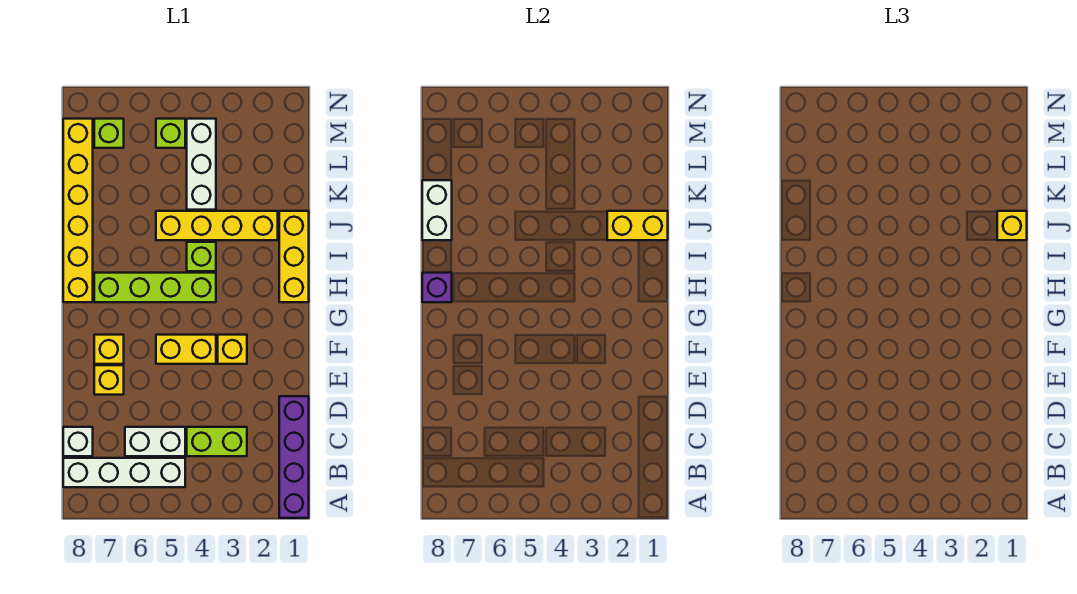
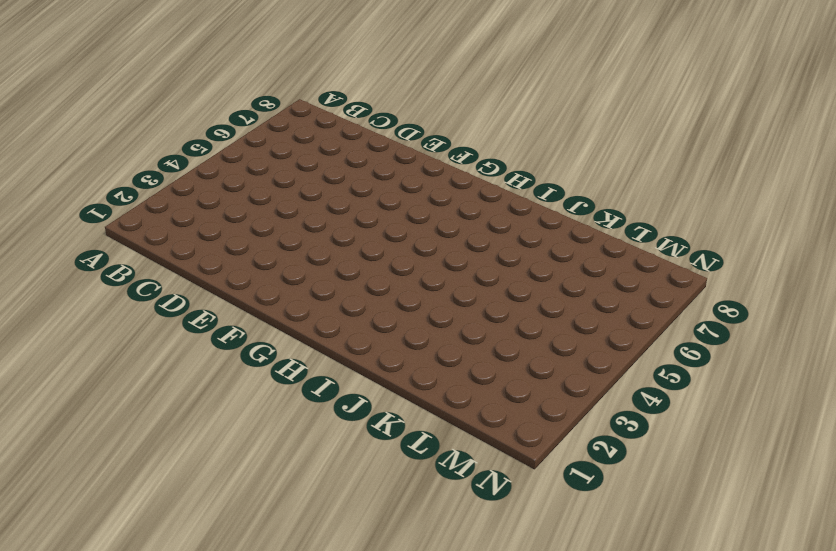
none -> purple 1x4 brick [279,396,309,518]
none -> white 1x4 brick [63,458,185,487]
none -> lime 1x2 brick [187,427,247,456]

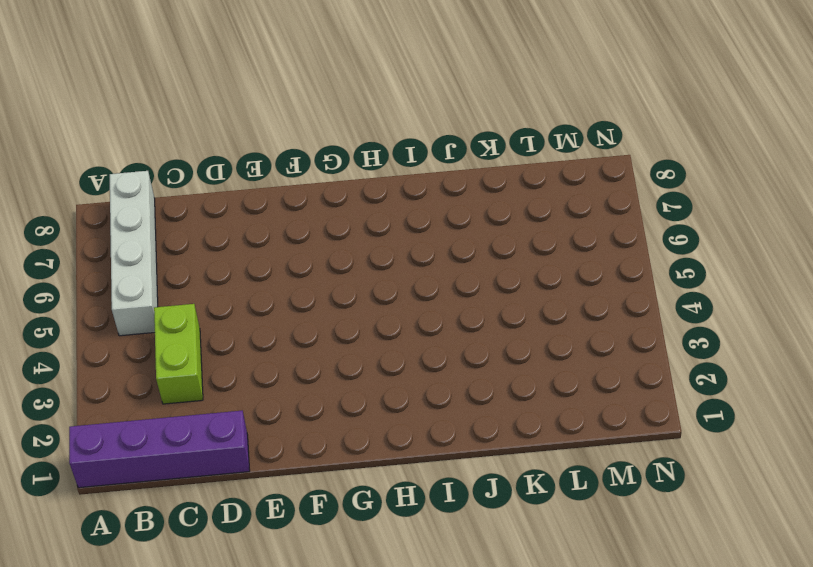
none -> white 1x2 brick [125,427,185,456]
none -> white 1x1 brick [63,427,93,456]
none -> yellow 1x1 brick [94,365,124,395]

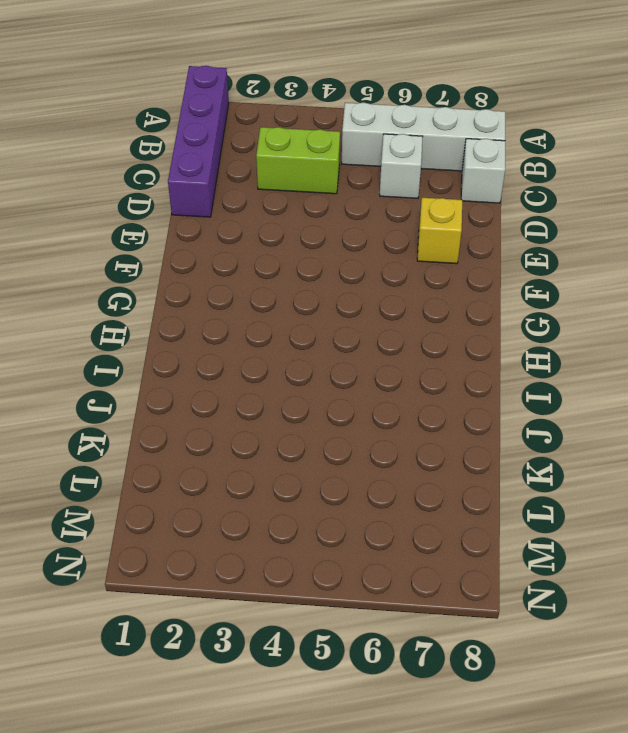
white 1x1 brick [380,134,423,198] -> white 1x2 brick [125,427,185,456]
none -> yellow 1x1 brick [218,335,247,364]
none -> yellow 1x2 brick [156,335,216,364]
none -> yellow 1x1 brick [94,335,124,364]

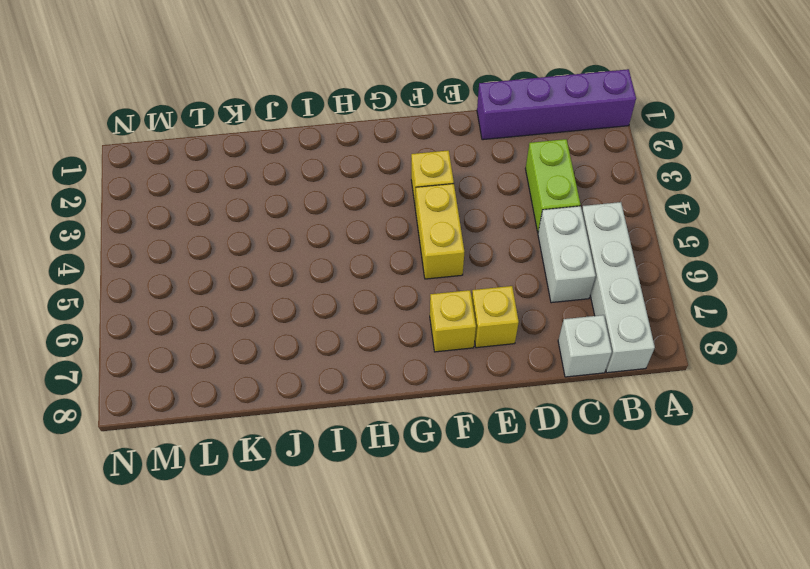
none -> yellow 1x3 brick [279,211,309,302]
none -> lime 1x4 brick [94,273,216,302]
none -> yellow 1x6 brick [63,119,93,302]

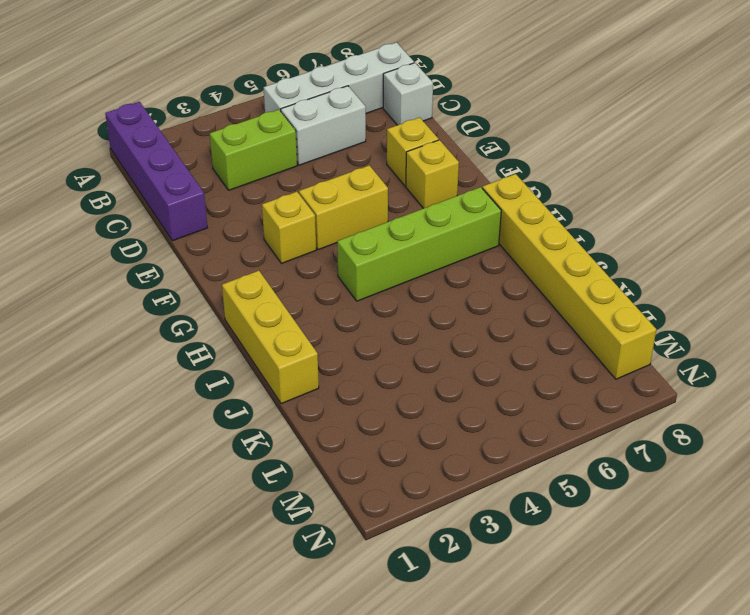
none -> lime 1x1 brick [187,242,216,271]
none -> yellow 1x4 brick [156,211,278,240]
none -> white 1x3 brick [187,119,216,210]

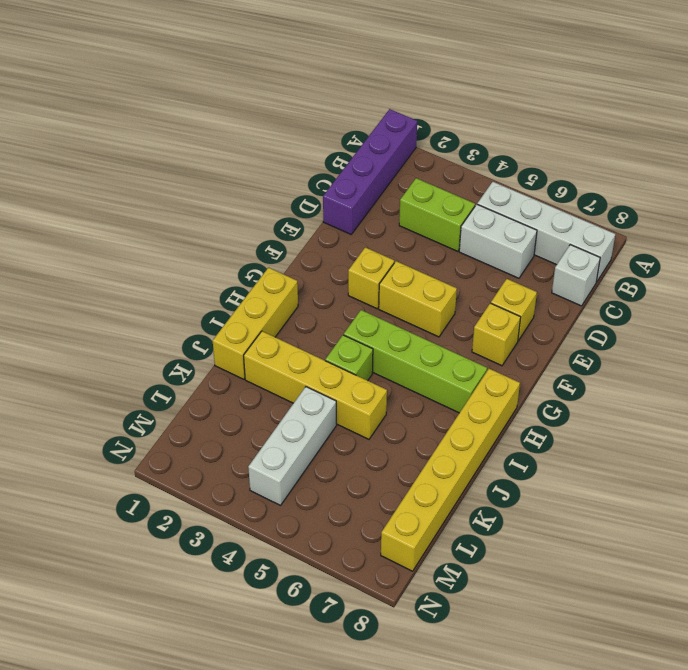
none -> lime 1x1 brick [156,119,185,148]
none -> lime 1x1 brick [94,119,124,148]
none -> purple 1x1 brick [422,273,452,302]

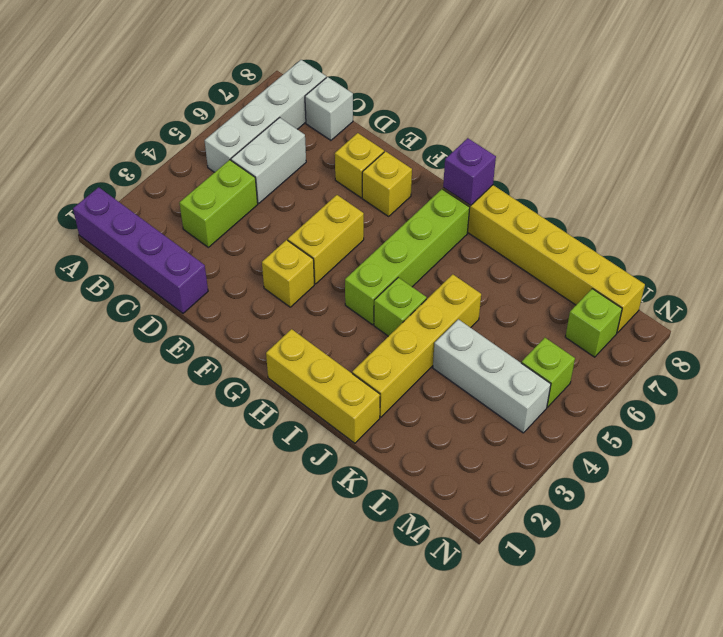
none -> yellow 1x2 brick [607,211,668,240]
none -> white 1x2 brick [422,180,452,240]
none -> yellow 1x1 brick [997,211,1027,240]

